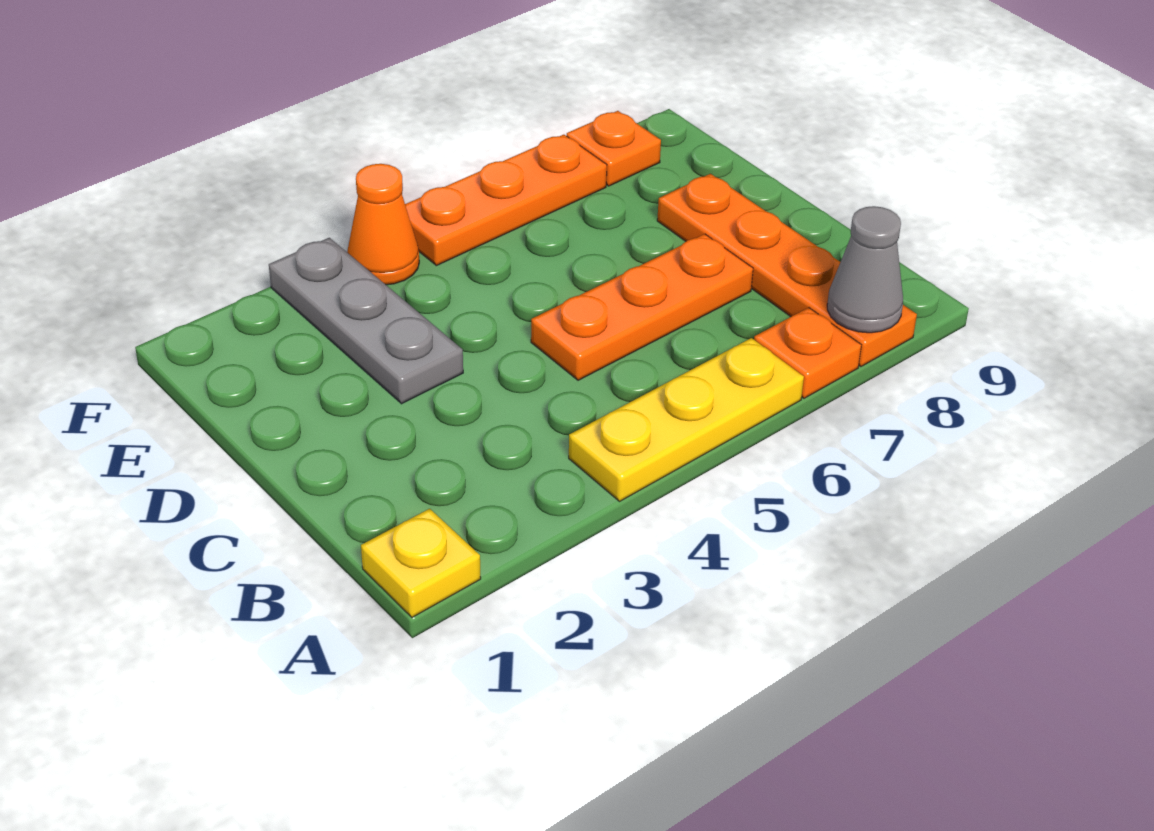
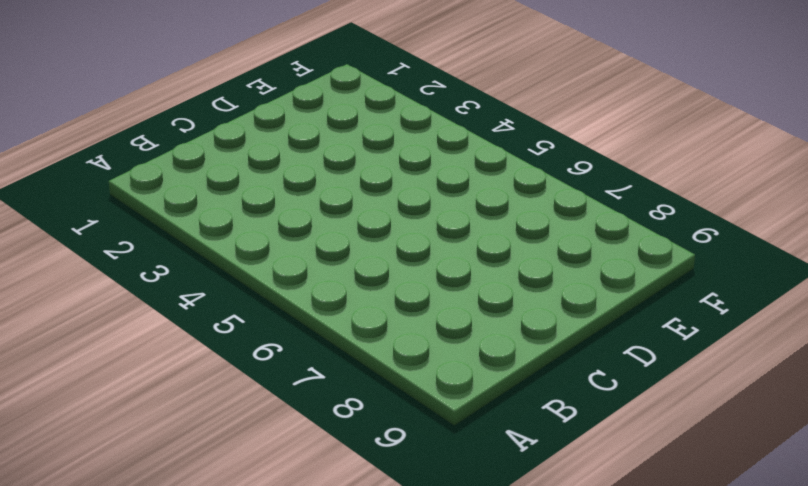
none -> yellow 1x1 plate [361,509,481,617]
none -> yellow 1x3 plate [569,338,804,501]

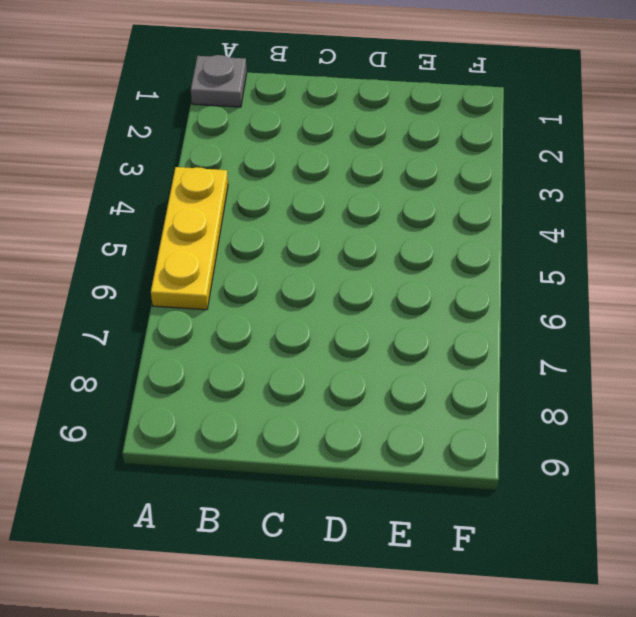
grey 1x1 plate [191,55,247,107] -> yellow 1x1 plate [361,509,481,617]
none -> orange 1x1 plate [754,308,861,398]
none -> orange 1x4 plate [657,174,917,367]

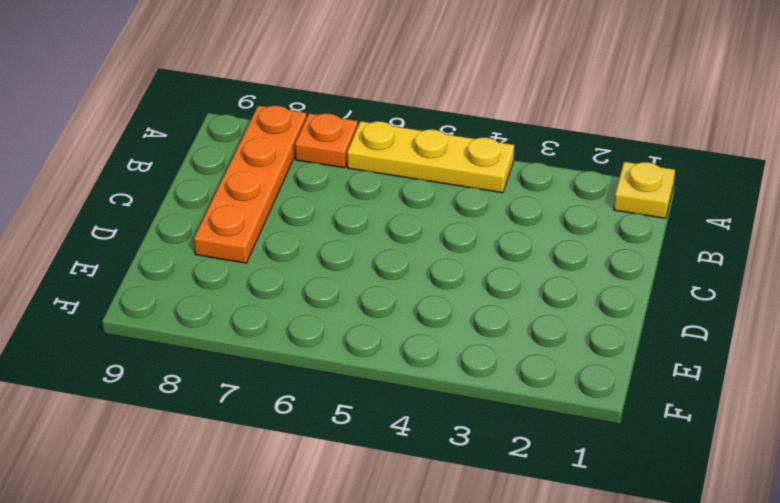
none -> orange 1x3 plate [531,234,753,380]
none -> grey 1x3 plate [269,238,463,404]

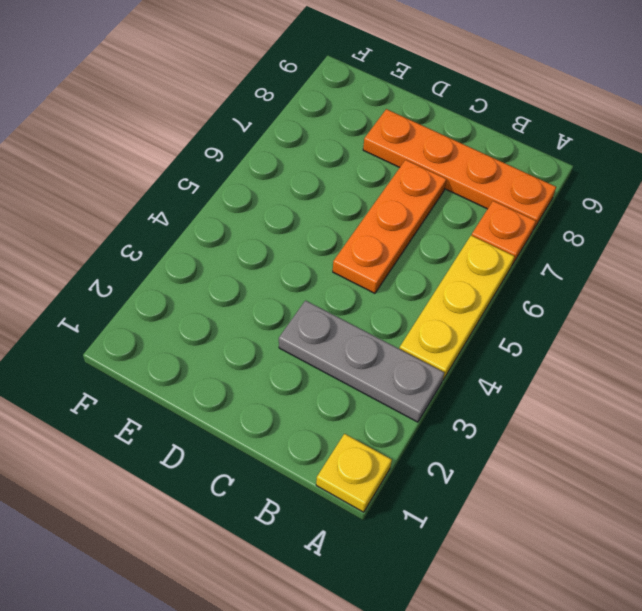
grey 1x3 plate [279,301,444,422] -> grey 1x3 plate moved to [269,238,463,404]
none -> orange 1x1 cone [347,164,419,285]
none -> orange 1x3 plate [405,135,607,266]

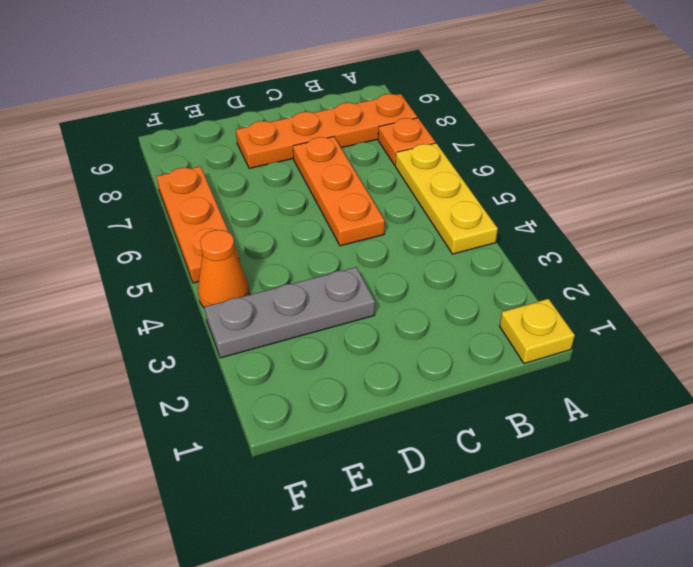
none -> orange 1x1 plate [567,111,661,186]
none -> grey 1x1 cone [827,206,903,333]

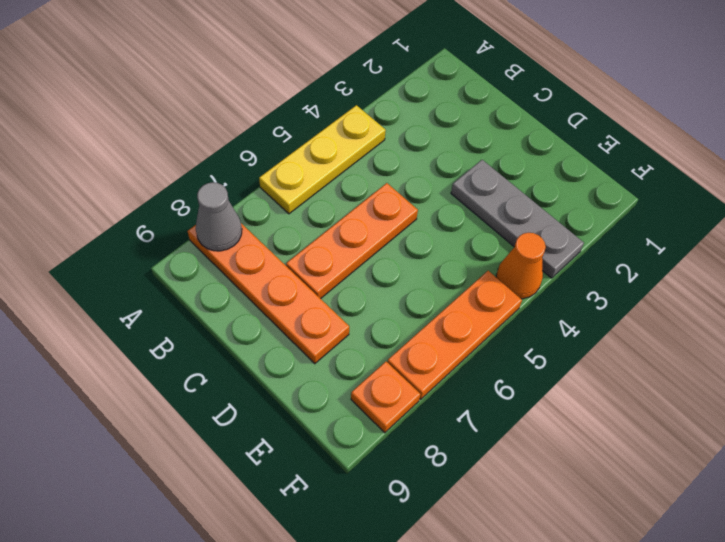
none -> yellow 1x1 plate [361,509,481,617]
none -> orange 1x1 plate [754,308,861,398]

